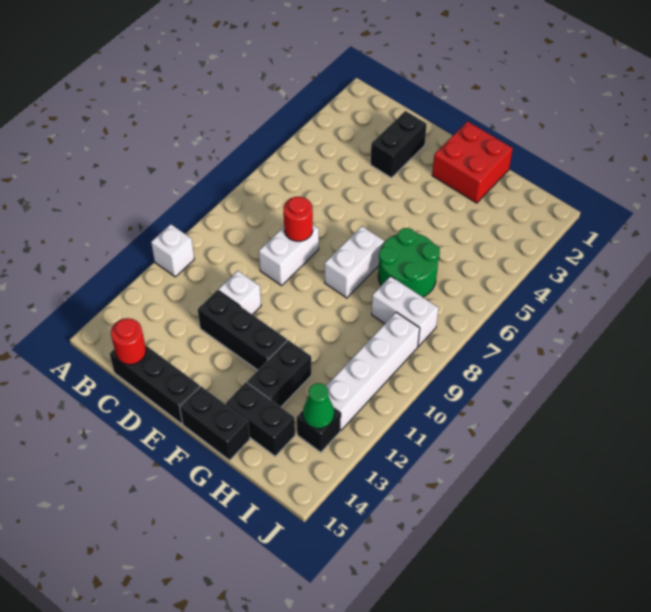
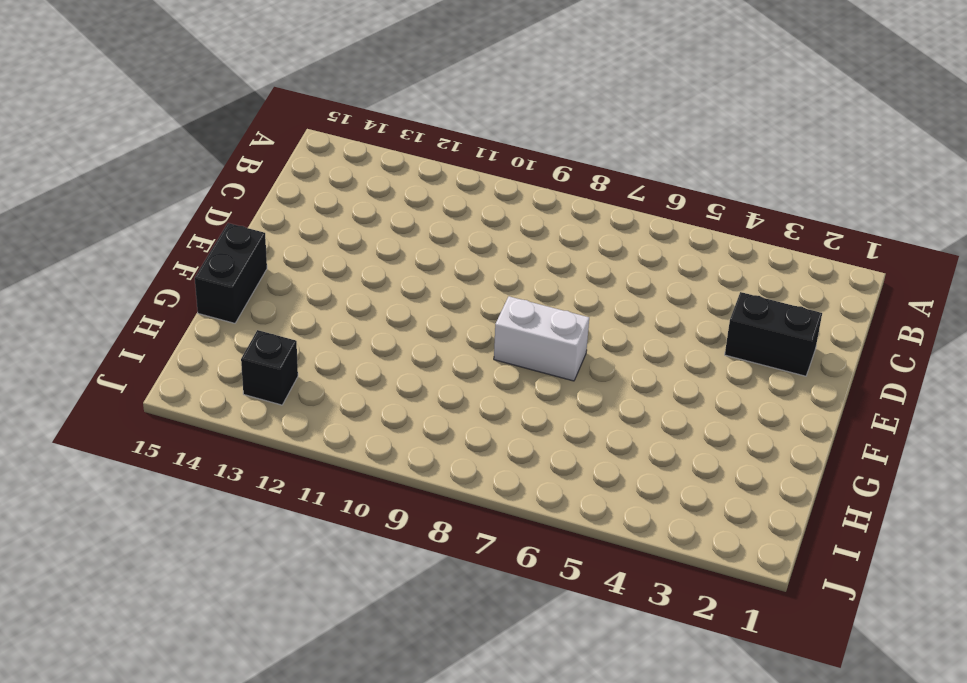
none -> white 1x1 brick [151,224,194,277]
none -> black 1x3 brick [110,345,200,424]
none -> white 1x2 brick [259,225,319,286]

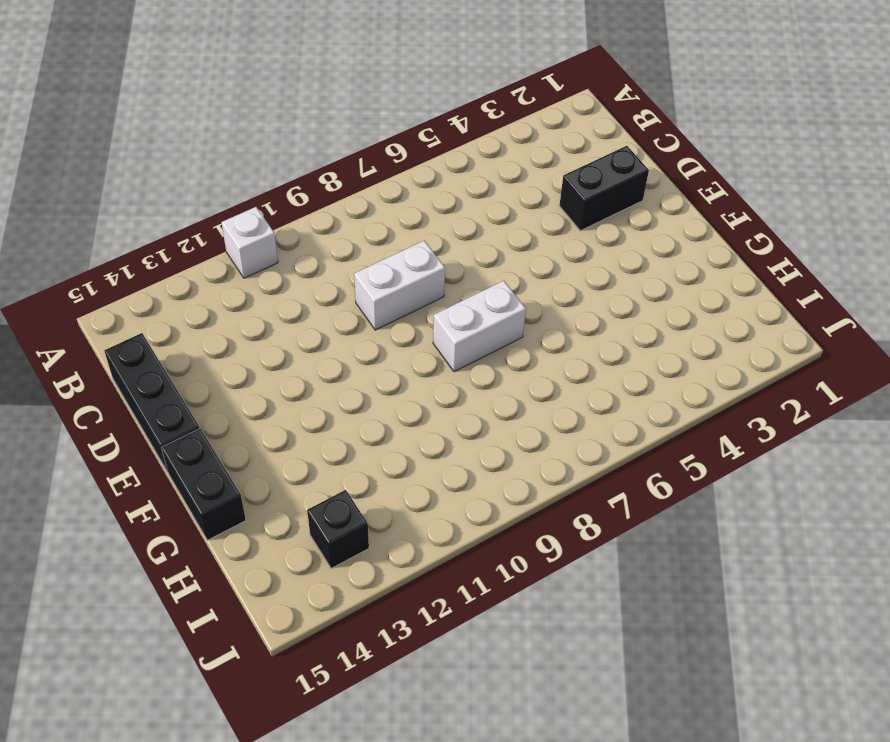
none -> white 1x1 brick [218,271,261,315]
none -> black 1x3 brick [198,290,287,370]
none -> red 2x2 brick [432,121,513,203]

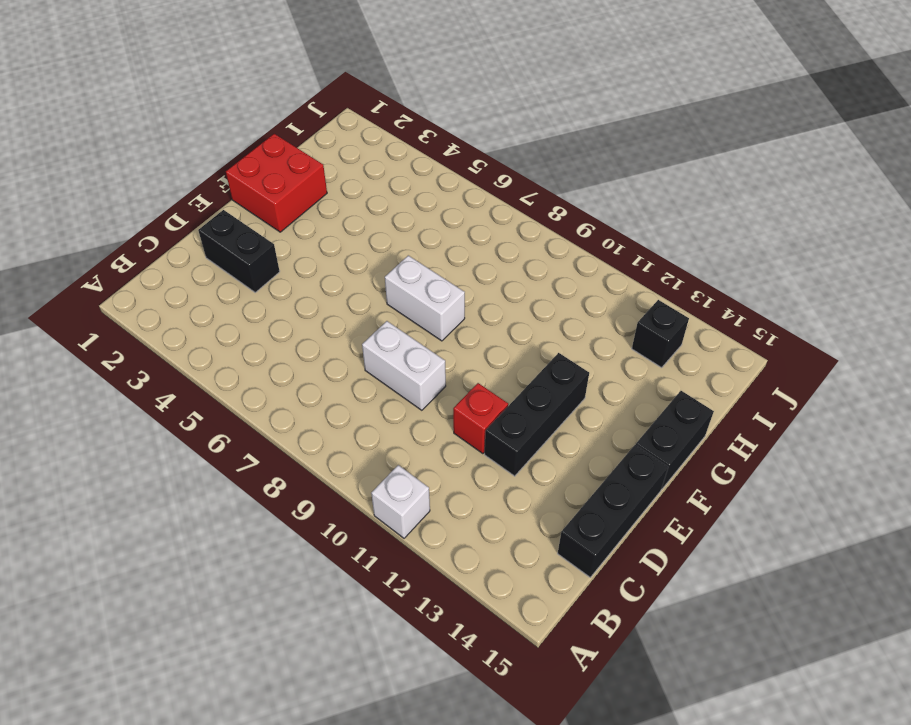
red 1x1 brick [453,383,508,454] -> white 1x1 brick [218,271,261,315]
none -> green 2x2 round brick [378,228,440,297]
none -> black 1x2 brick [247,340,311,407]
none -> black 1x2 brick [226,382,295,456]

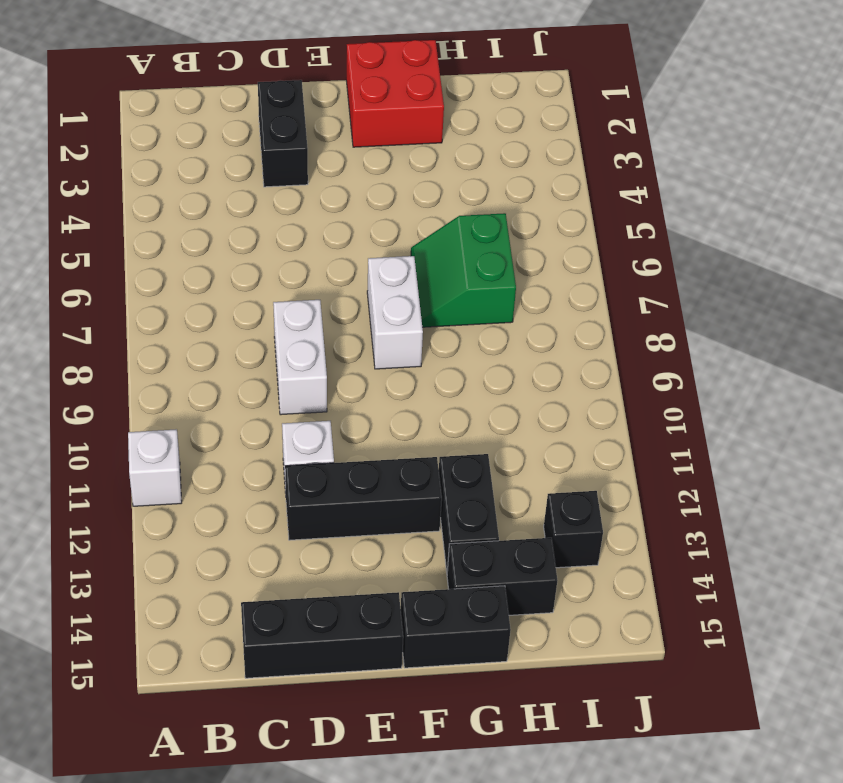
green 2x2 slope [411,213,516,327] -> green 2x2 round brick [378,228,440,297]
none -> white 1x2 brick [372,276,439,346]
none -> white 1x4 brick [326,312,420,430]
none -> red 1x1 round brick [111,318,146,365]

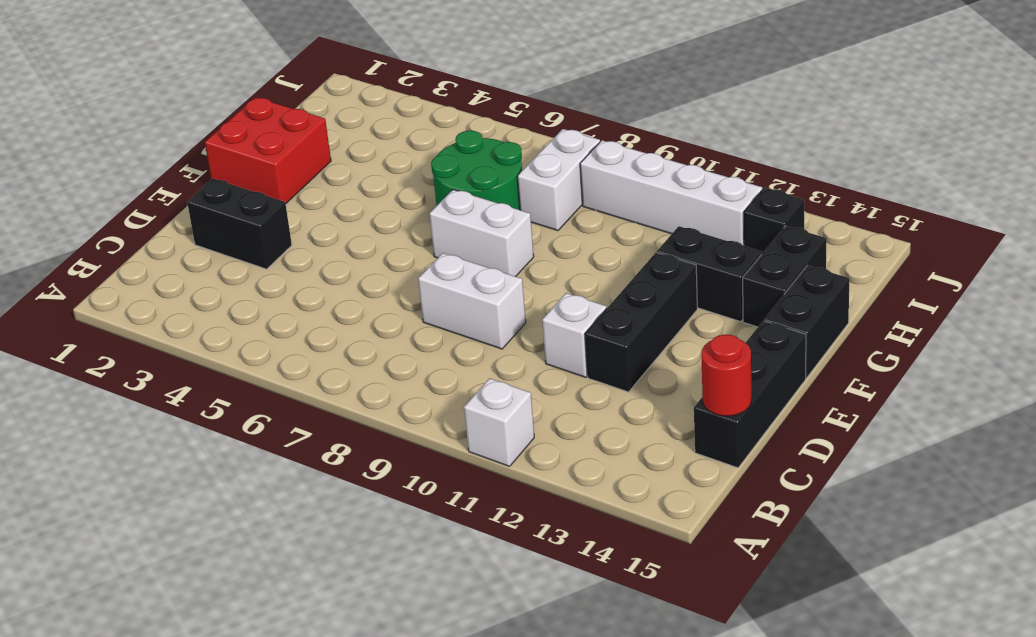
none -> red 1x1 round brick [283,197,313,241]
none -> green 1x1 cone [303,383,334,429]

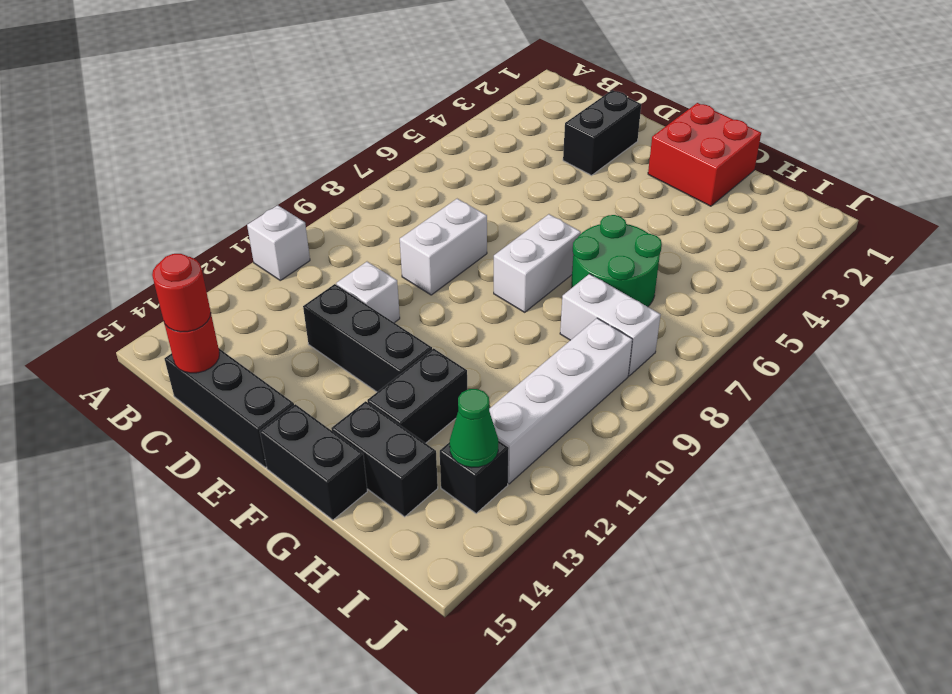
red 1x1 round brick [152,254,211,332] -> red 1x1 round brick moved to [283,197,313,241]

